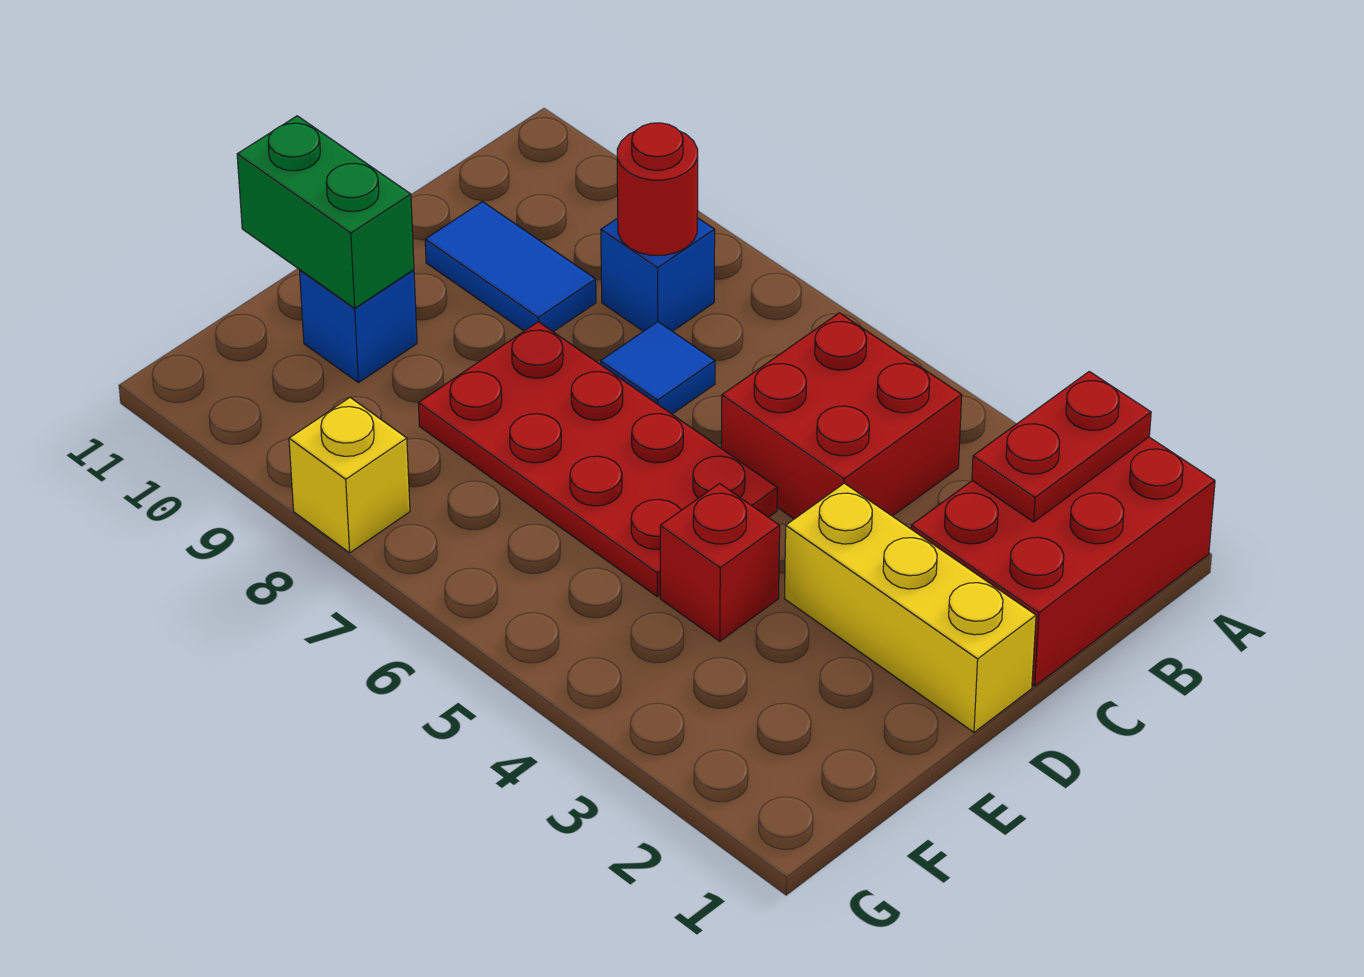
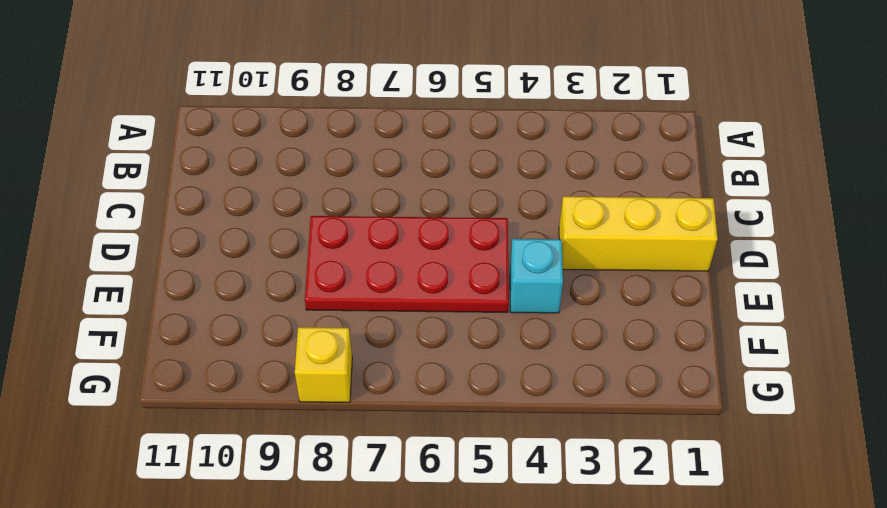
cyan 1x1 brick [510,239,563,313] -> red 1x1 brick [660,483,780,641]
none -> red 2x3 brick [911,437,1215,686]
none -> red 2x2 brick [721,313,962,519]
none -> blue 1x1 brick [601,218,715,331]

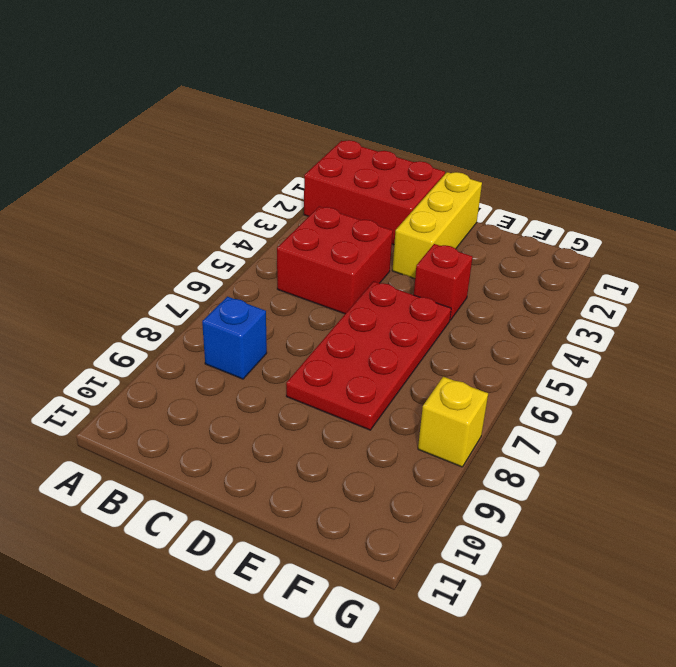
none -> blue 1x1 tile [601,322,715,414]
none -> blue 1x2 tile [425,202,596,332]
none -> blue 1x1 brick [300,270,417,383]

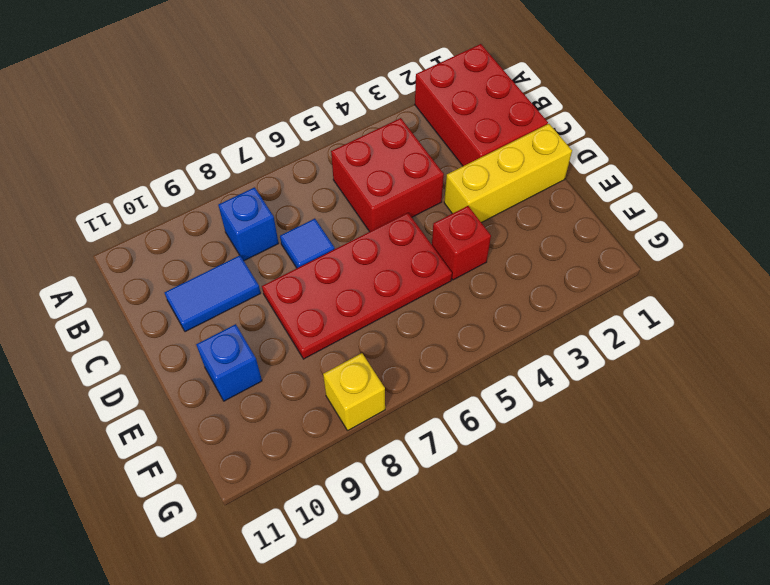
none -> red 1x2 plate [972,372,1151,522]
none -> red 1x1 round brick [617,123,698,255]
none -> green 1x2 brick [237,116,414,308]

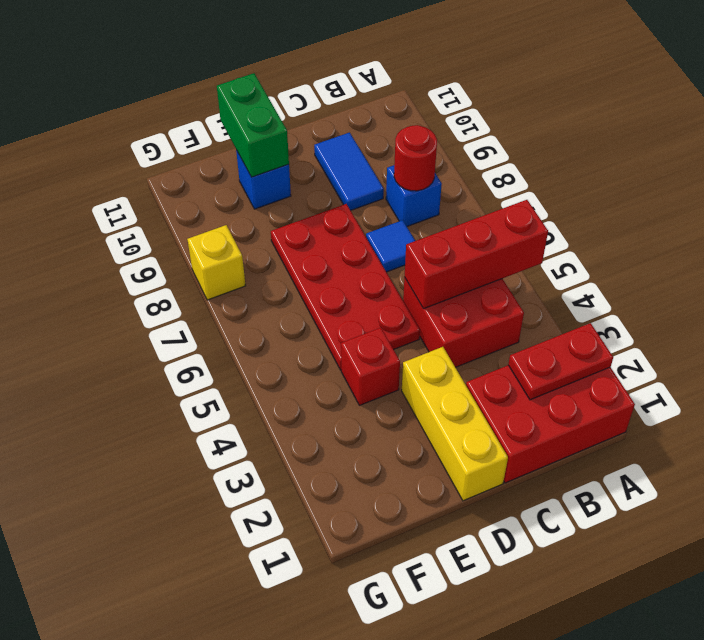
red 1x3 brick [405,200,548,309] -> none

